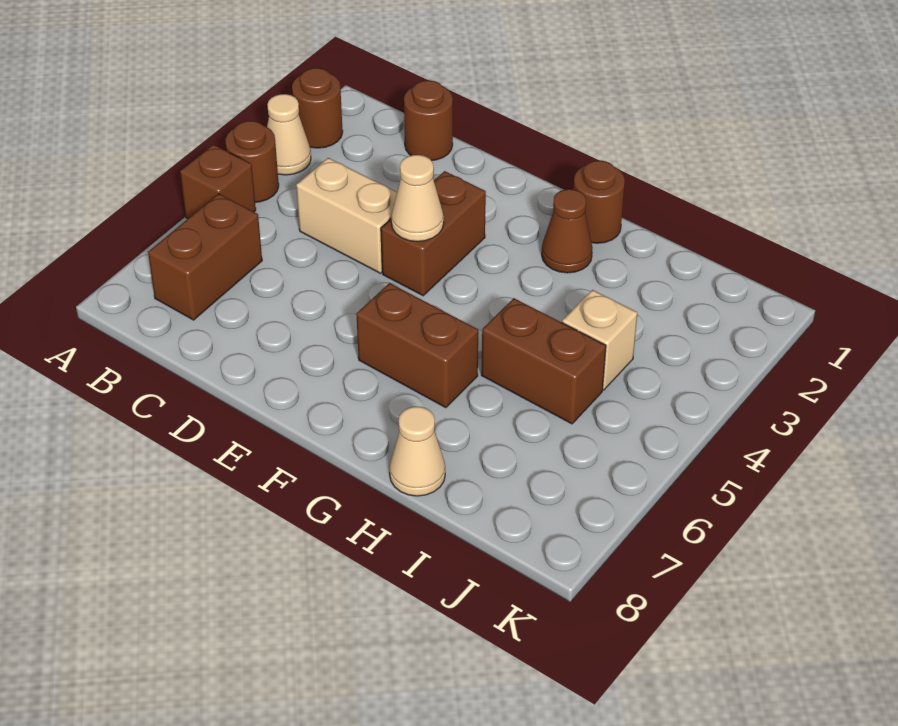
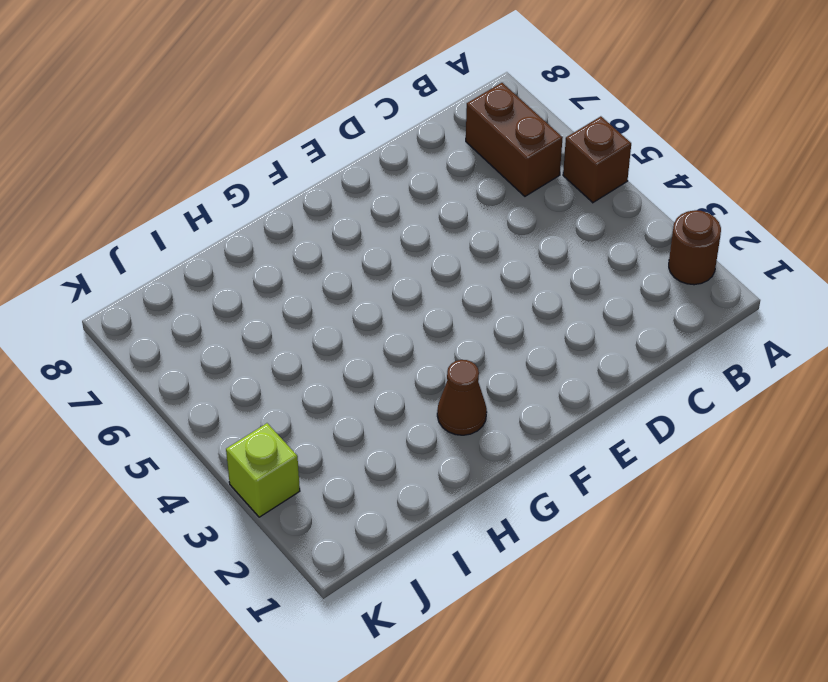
lime 1x1 brick [226,423,300,517] -> none
none -> tan 1x1 cone [267,94,311,175]
none -> brown 1x1 round brick [225,121,279,202]
none -> brown 1x1 round brick [404,80,453,161]

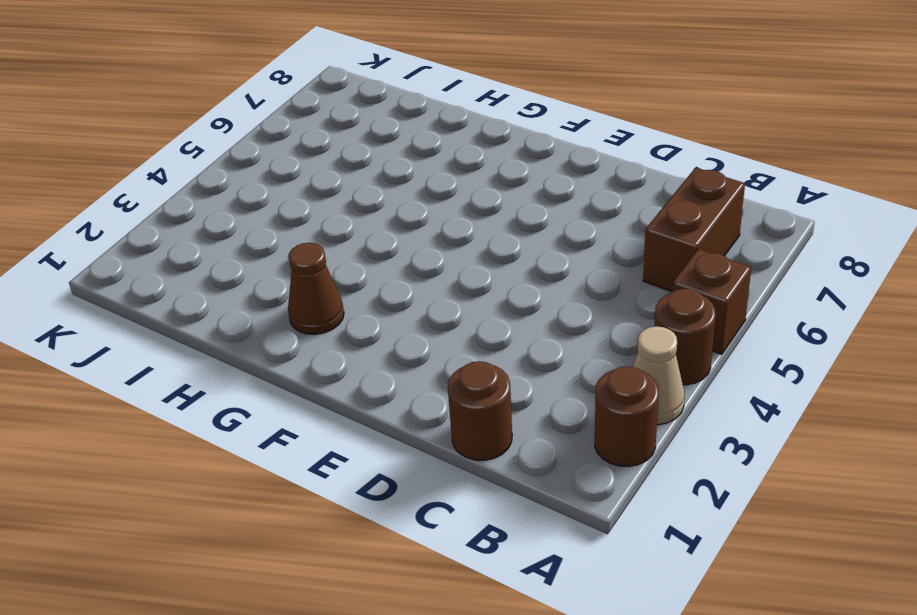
none -> tan 1x2 brick [296,158,397,273]
none -> brown 1x2 brick [381,171,486,296]
none -> brown 1x2 brick [356,283,478,408]

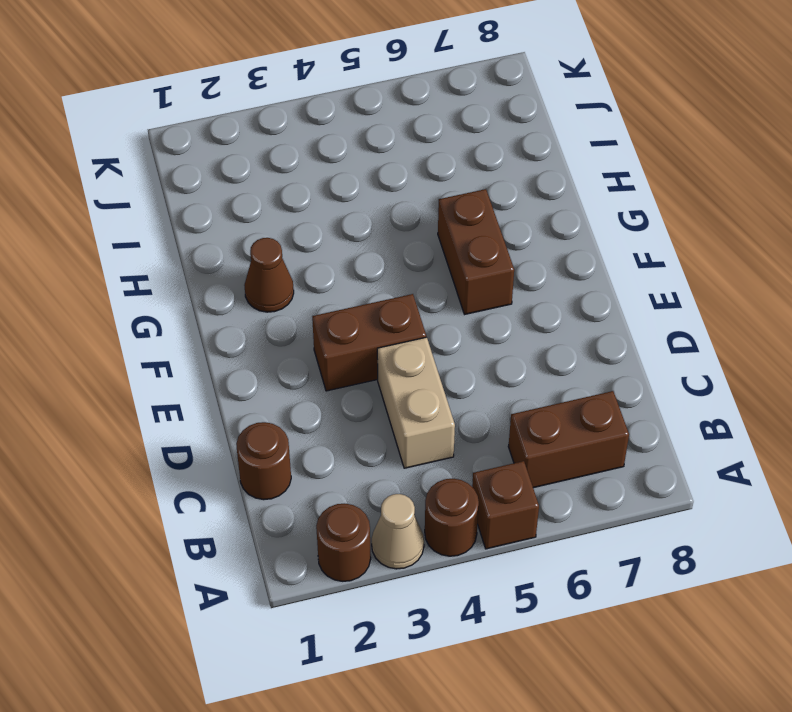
none -> brown 1x1 round brick [573,161,625,243]
none -> brown 1x2 brick [481,298,606,424]
none -> tan 1x1 cone [389,407,445,496]

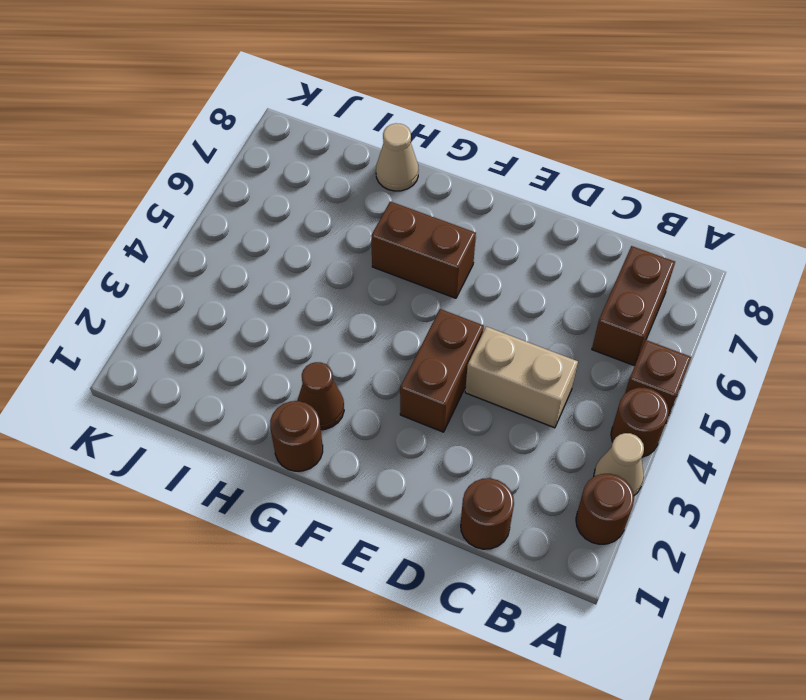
none -> brown 1x2 brick [481,298,606,424]
none -> tan 1x1 brick [562,290,637,390]
none -> tan 1x1 cone [391,155,444,241]

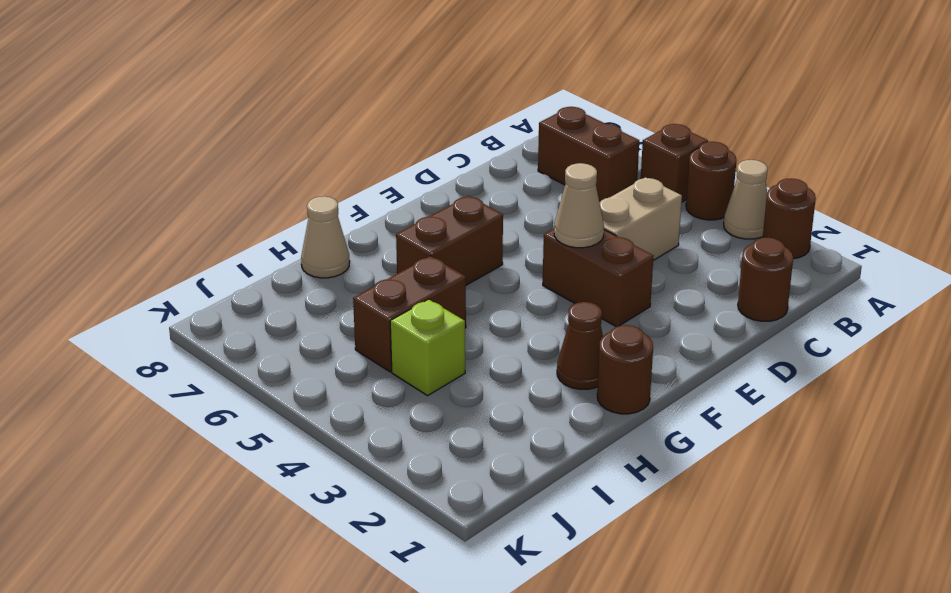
lime 1x1 brick [390,299,465,396] -> tan 1x1 brick [562,290,637,390]

